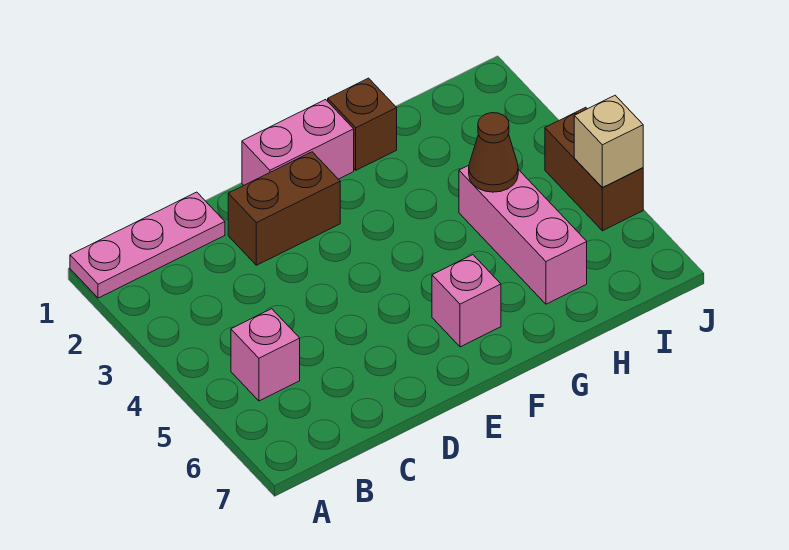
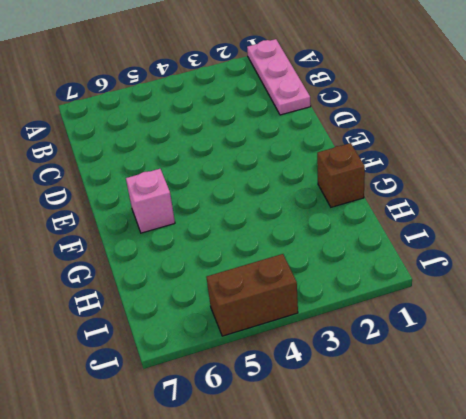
none -> pink 1x1 brick [231,309,300,401]
none -> brown 1x2 brick [228,152,340,265]

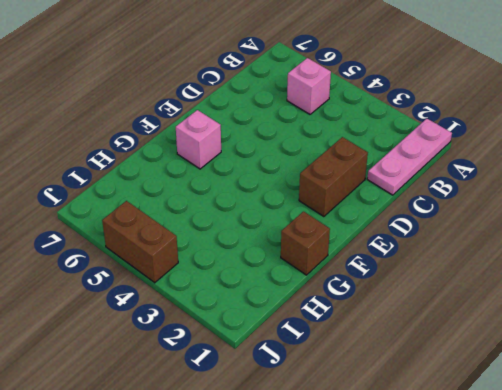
none -> pink 1x2 brick [242,100,354,185]
none -> pink 1x3 brick [459,165,587,304]

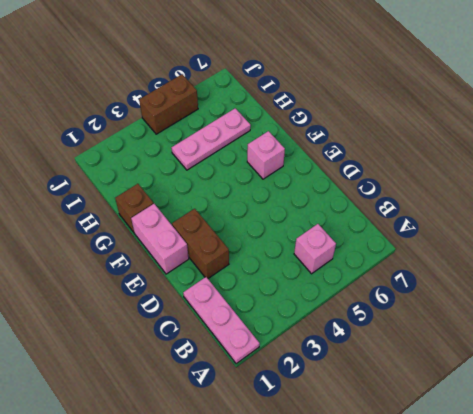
pink 1x3 plate [172,108,251,170] -> pink 1x3 brick [459,165,587,304]
none -> brown 1x1 cone [469,113,518,192]
none -> tan 1x1 brick [574,95,643,187]

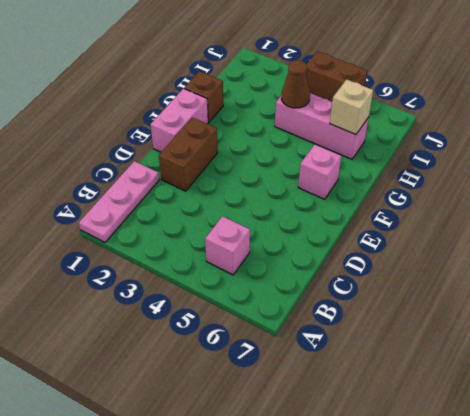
tan 1x1 brick [330,79,373,135] -> tan 1x1 brick moved to [574,95,643,187]

